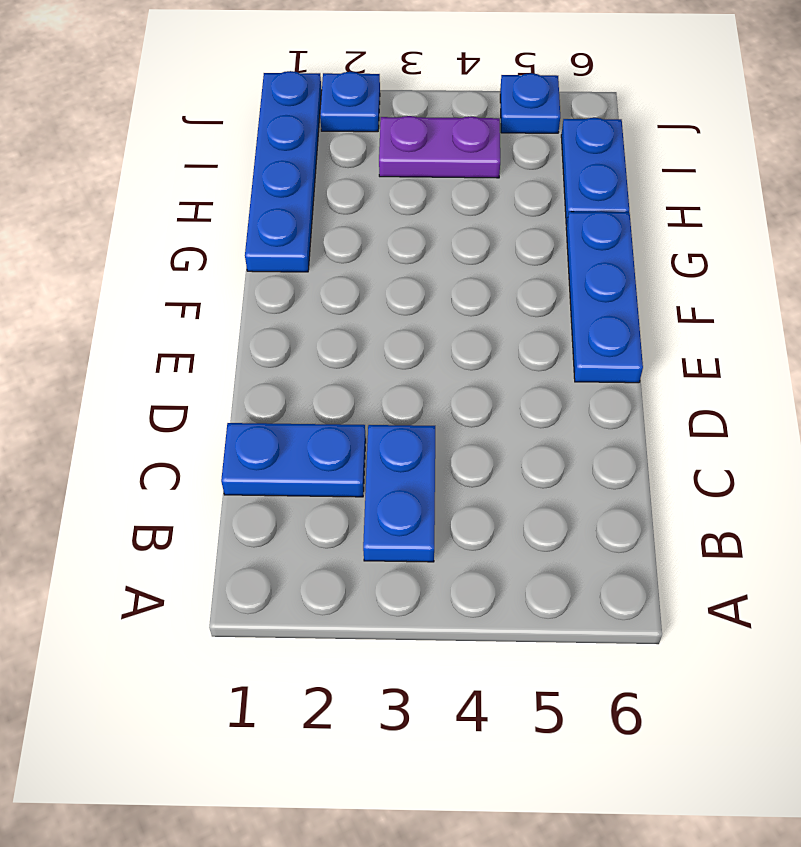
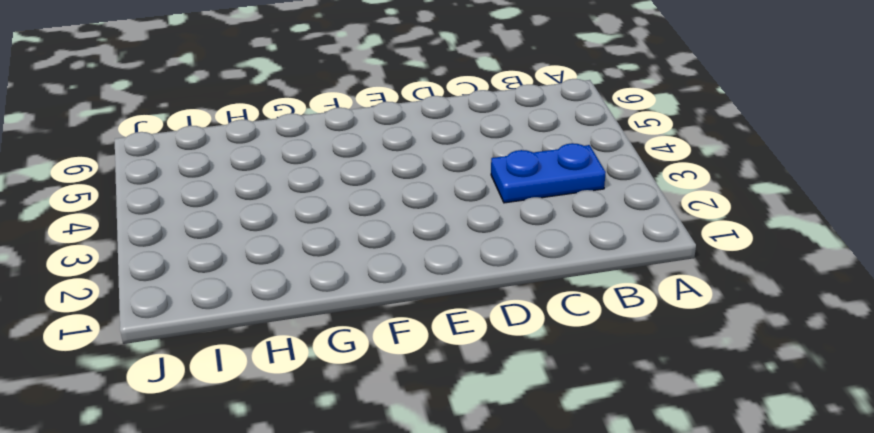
none -> blue 1x2 plate [221,423,366,497]
none -> blue 1x3 plate [566,212,643,383]

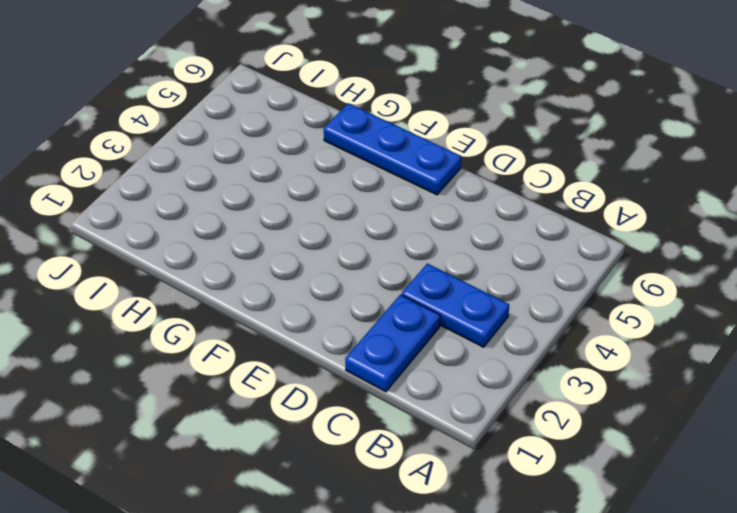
none -> blue 1x4 plate [245,71,322,272]
none -> blue 1x2 plate [561,118,629,225]

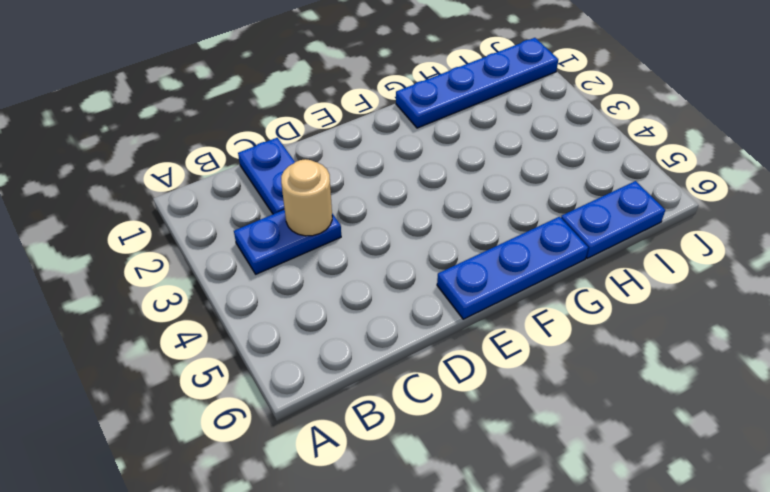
tan 1x1 round brick [281,159,332,236] -> none
none -> purple 1x2 plate [379,116,500,178]
none -> blue 1x1 plate [320,72,380,132]

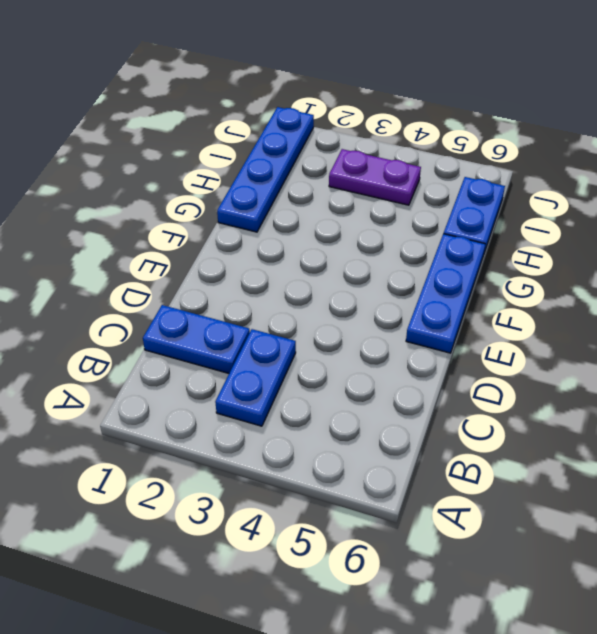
none -> blue 1x1 plate [320,72,380,132]
none -> blue 1x1 plate [500,73,560,133]

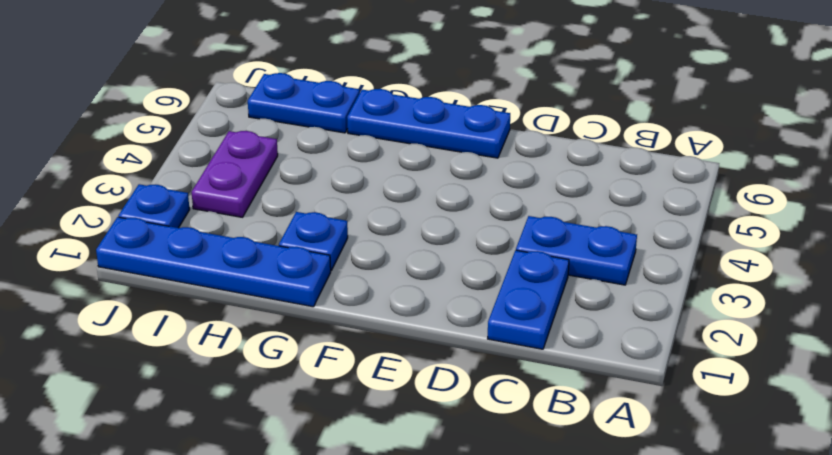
blue 1x1 plate [279,212,348,270] -> blue 1x1 plate moved to [500,73,560,133]

